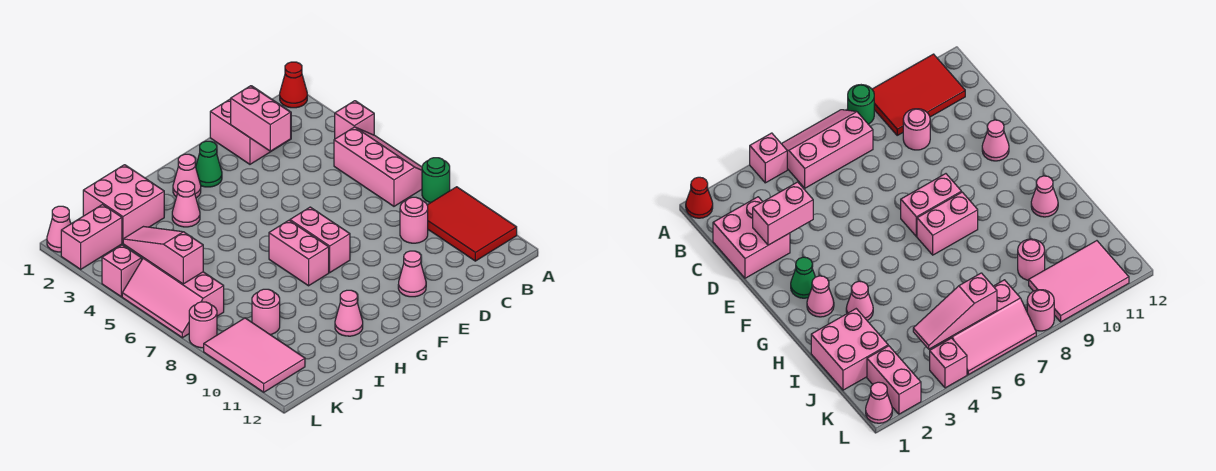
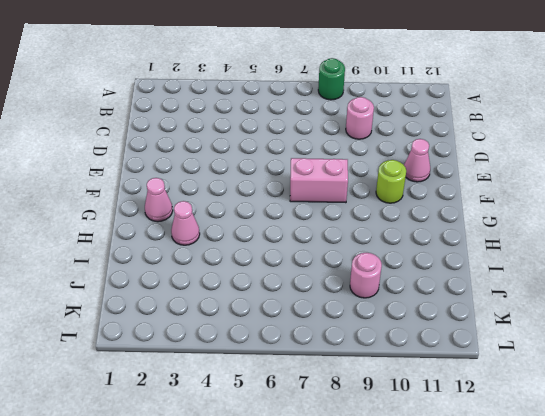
lime 1x1 round brick [376,160,406,203] -> none
none -> red 1x1 cone [280,62,307,108]
none -> pink 1x1 brick [335,101,374,139]
none -> pink 2x3 slope [334,127,422,206]

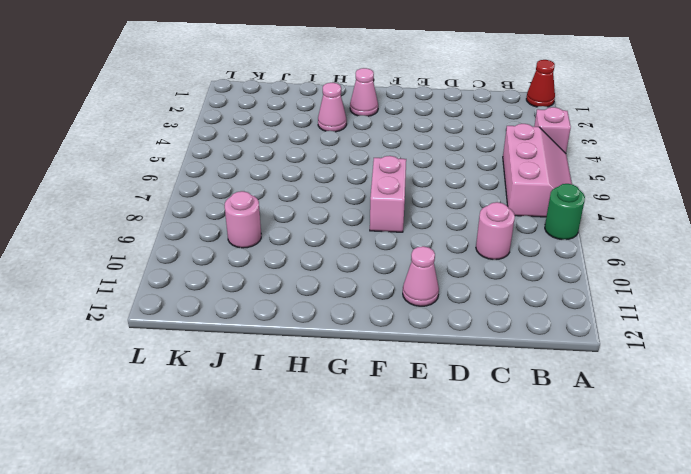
none -> red 2x3 tile [427,187,517,261]
none -> pink 2x2 brick [210,86,291,164]
none -> green 1x1 cone [196,141,222,187]

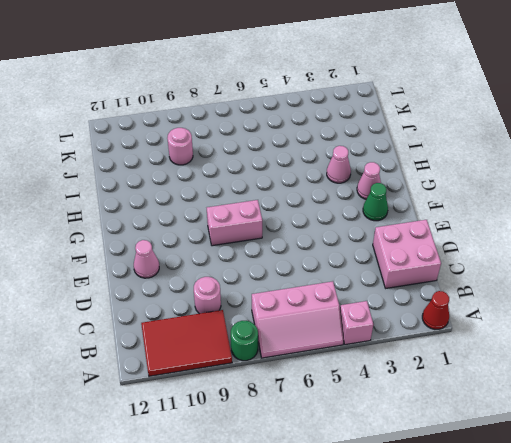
none -> pink 1x2 brick [269,220,329,286]
none -> pink 1x1 cone [335,290,363,336]
none -> pink 2x2 brick [83,165,164,243]

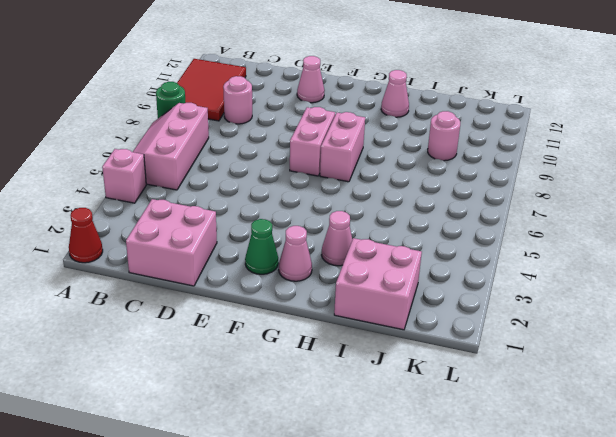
none -> pink 1x2 brick [61,205,122,269]
none -> pink 2x3 slope [122,258,224,338]
none -> pink 2x3 tile [204,318,305,392]

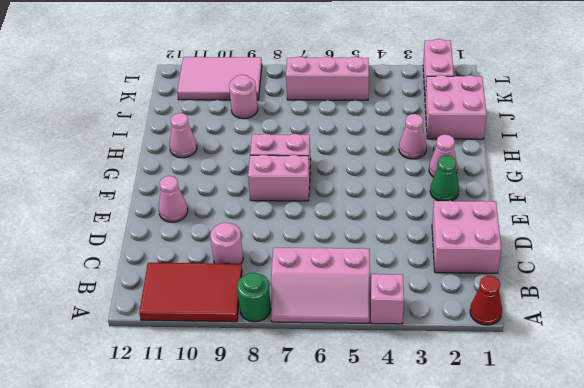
none -> pink 1x1 cone [47,206,71,252]
none -> pink 1x1 brick [102,245,142,297]
none -> pink 1x1 round brick [189,302,217,348]

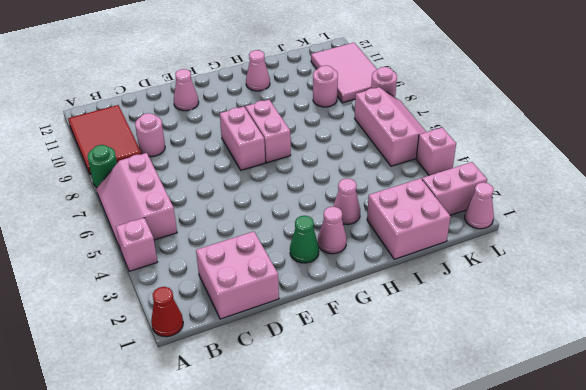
none -> pink 1x2 brick [231,86,291,151]
none -> pink 1x3 slope [123,227,203,284]

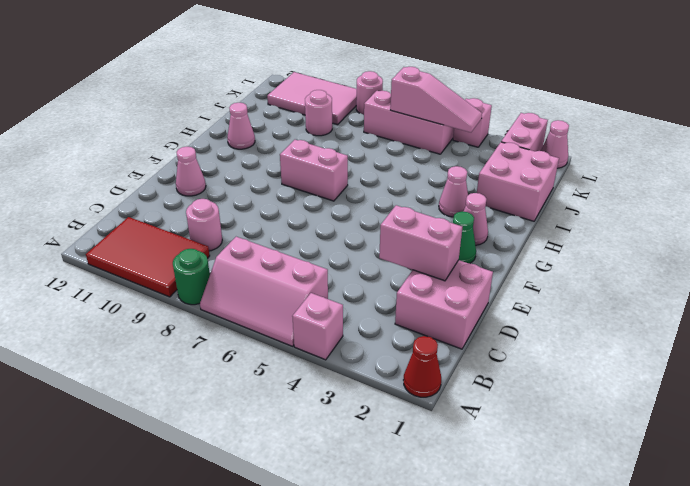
none -> pink 1x2 brick [290,207,350,272]

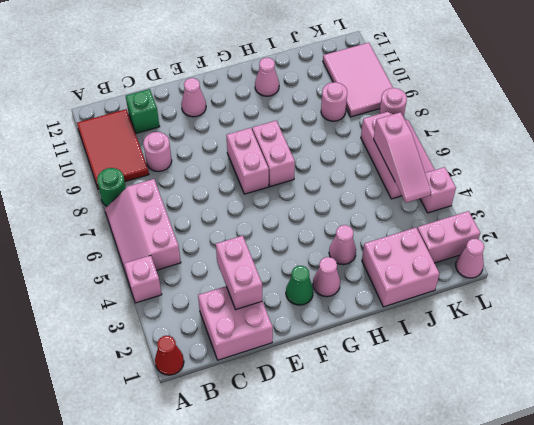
green 1x1 brick [126,89,160,133] -> none

